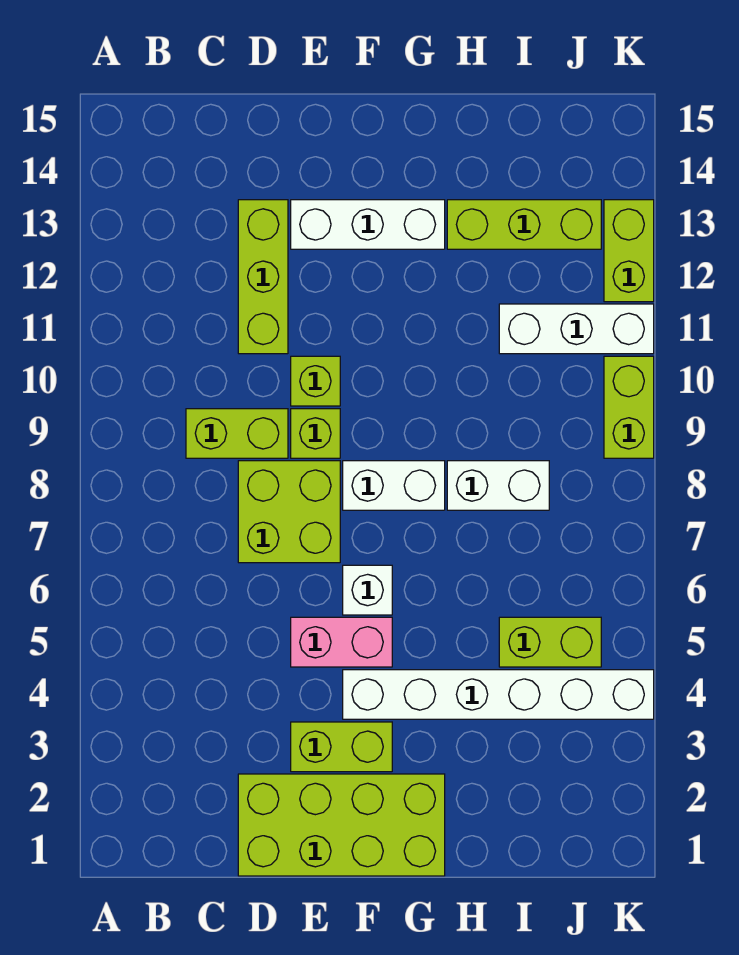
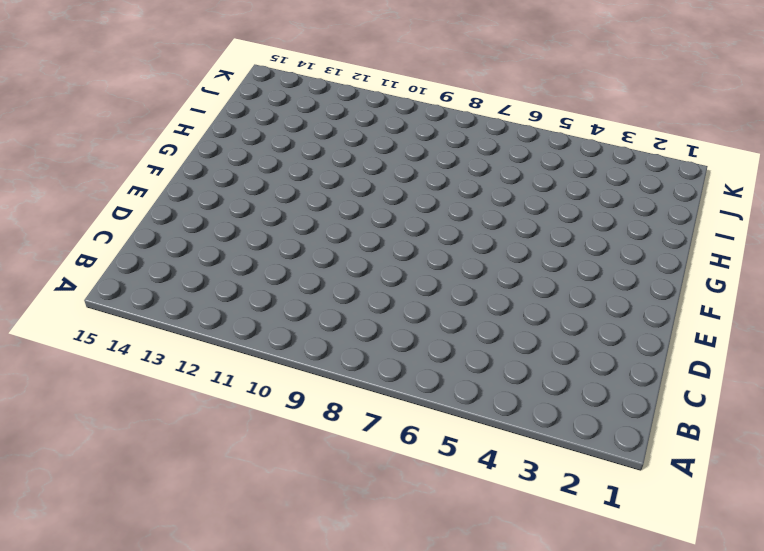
none -> lime 1x2 brick [186,409,288,458]
none -> lime 2x4 brick [238,774,445,876]
none -> lime 2x2 brick [238,461,340,563]

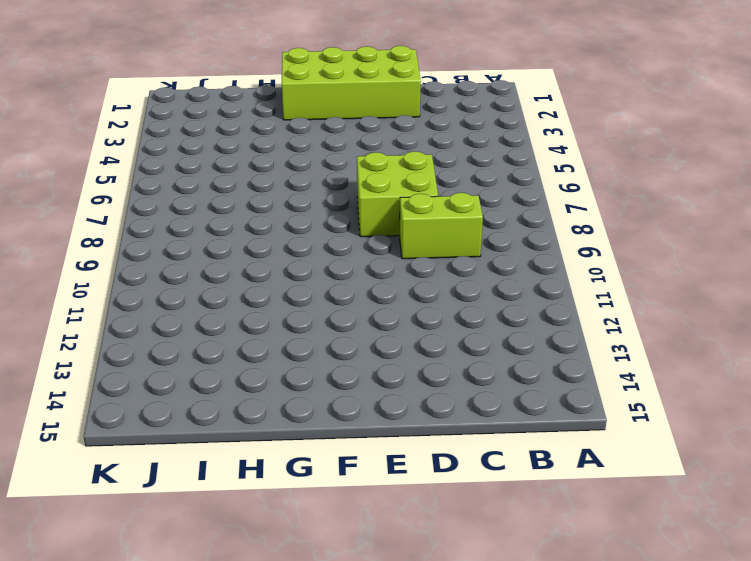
none -> lime 1x3 brick [238,200,288,354]
none -> lime 1x2 brick [291,722,392,772]
none -> pink 1x2 brick [291,617,392,667]

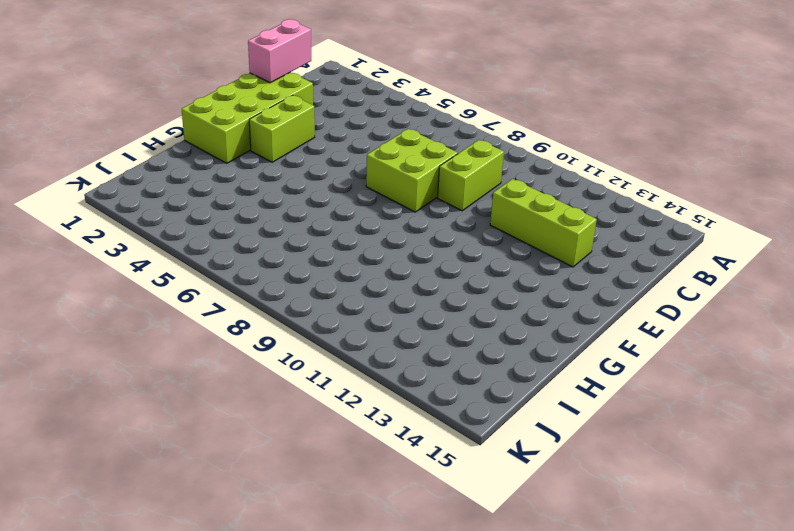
pink 1x2 brick [248,19,311,83] -> pink 1x2 brick moved to [291,617,392,667]
none -> lime 1x1 brick [291,409,340,458]
none -> lime 1x1 brick [291,356,340,406]
none -> white 1x3 brick [291,200,445,249]

